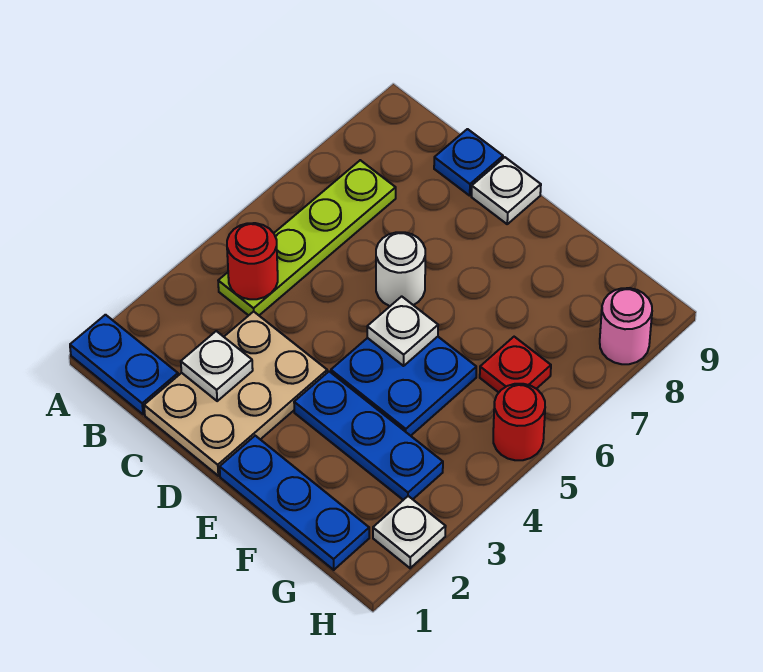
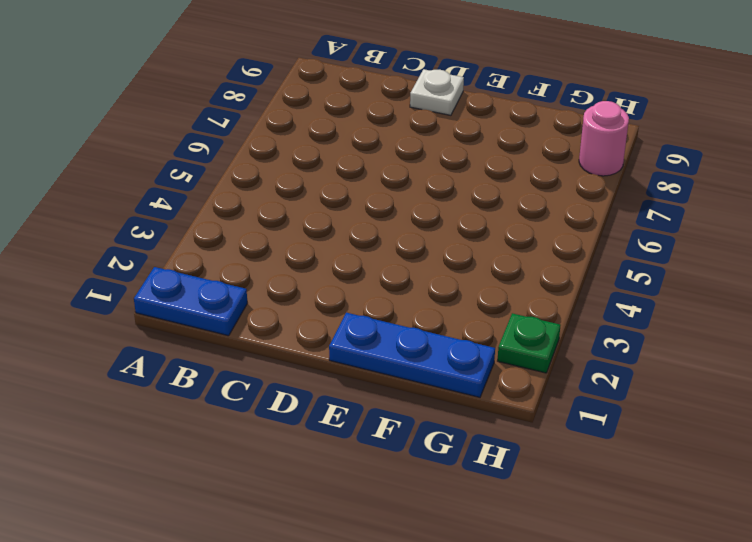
green 1x1 plate [498,313,560,373] -> white 1x1 plate [373,496,446,568]
none -> lime 1x4 plate [218,160,396,315]
none -> tan 2x3 plate [144,311,327,476]
none -> blue 1x1 plate [434,129,503,196]

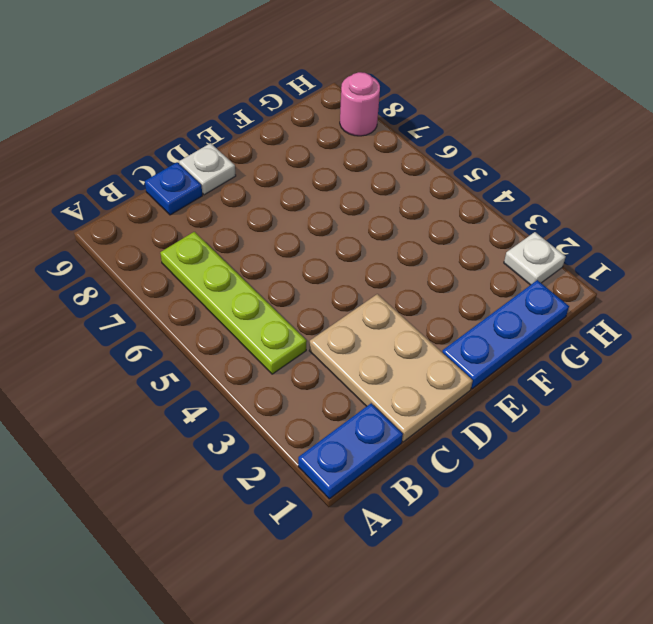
none -> white 1x1 round brick [376,232,425,306]
none -> blue 1x3 plate [294,372,443,500]
none -> blue 2x2 plate [331,337,476,436]

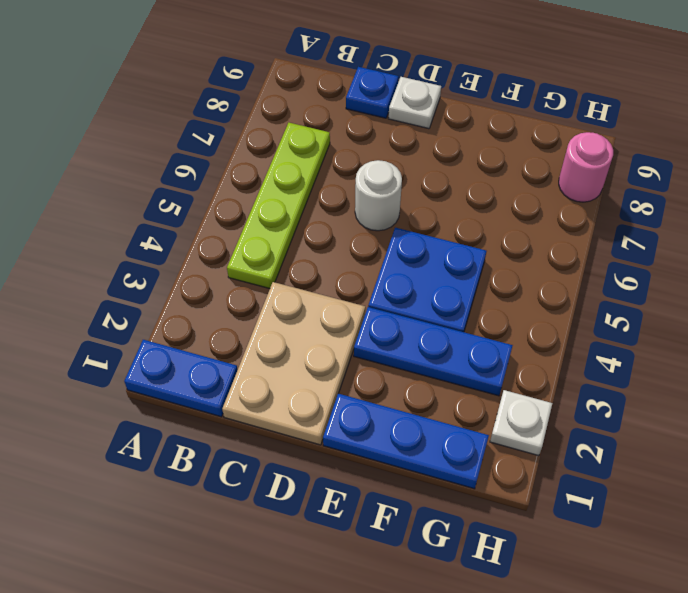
none -> red 1x1 plate [480,337,551,392]
none -> red 1x1 round brick [493,384,545,460]
none -> red 1x1 round brick [227,223,278,299]

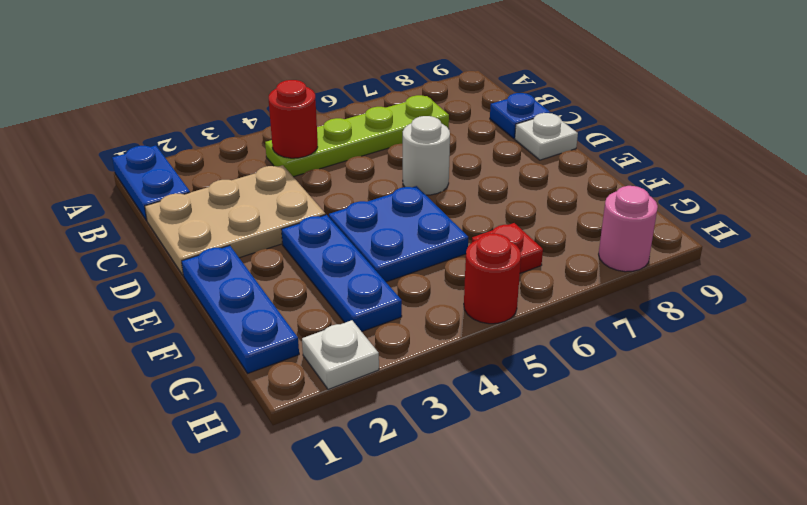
none -> white 1x1 plate [181,331,253,401]
none -> white 1x1 plate [367,296,438,366]

